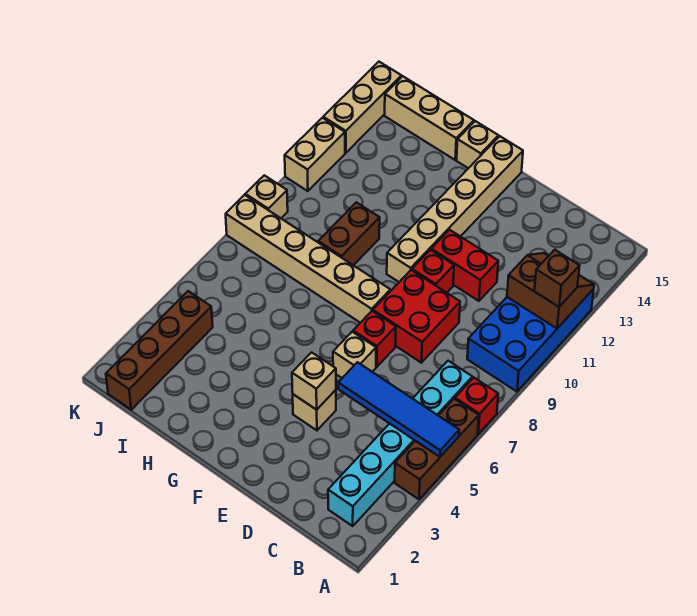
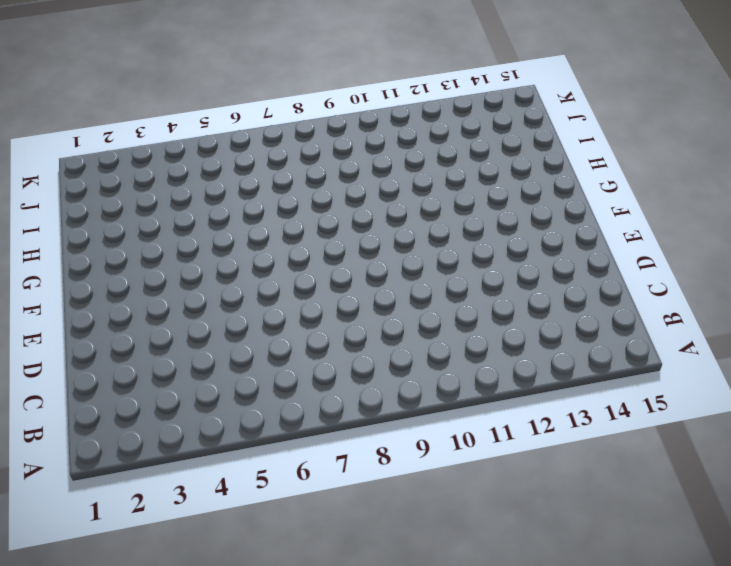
none -> brown 1x3 brick [395,399,479,499]
none -> red 1x1 brick [455,378,498,434]
none -> blue 2x4 brick [467,289,594,392]

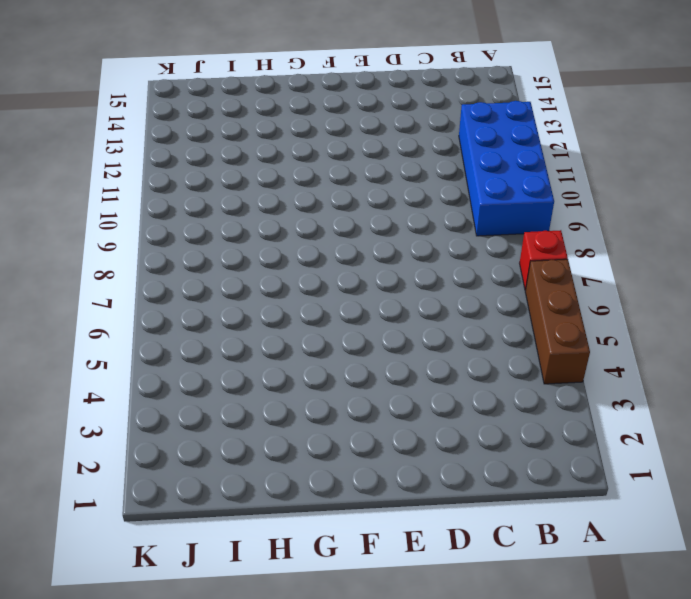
none -> cyan 1x6 brick [328,361,472,526]
none -> red 2x2 brick [373,270,460,363]
none -> red 1x2 brick [431,230,498,301]

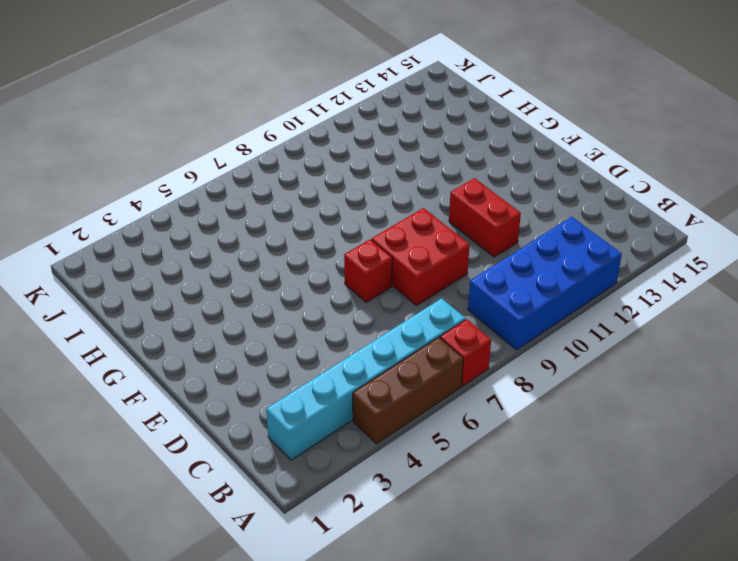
none -> tan 1x1 brick [293,390,336,430]
none -> tan 1x1 brick [333,332,376,378]
none -> red 1x1 brick [412,250,454,293]

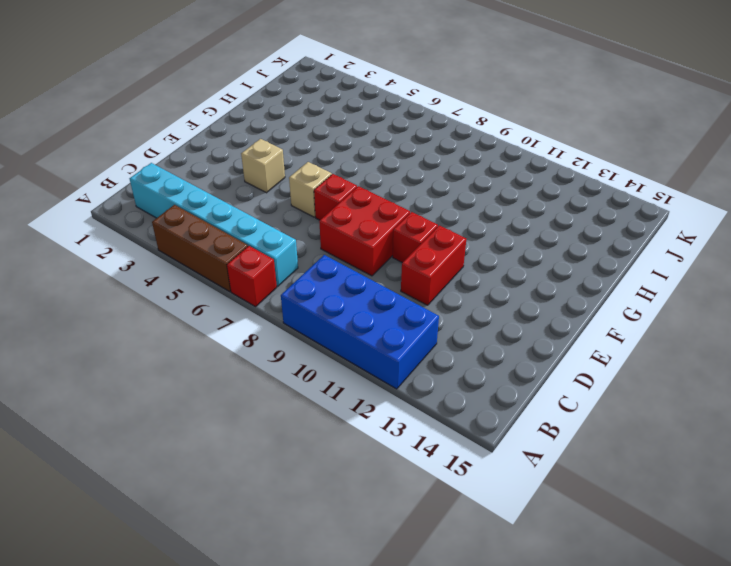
none -> tan 1x6 brick [226,195,390,323]
none -> tan 1x6 brick [387,136,523,282]
none -> tan 1x1 brick [457,121,498,168]

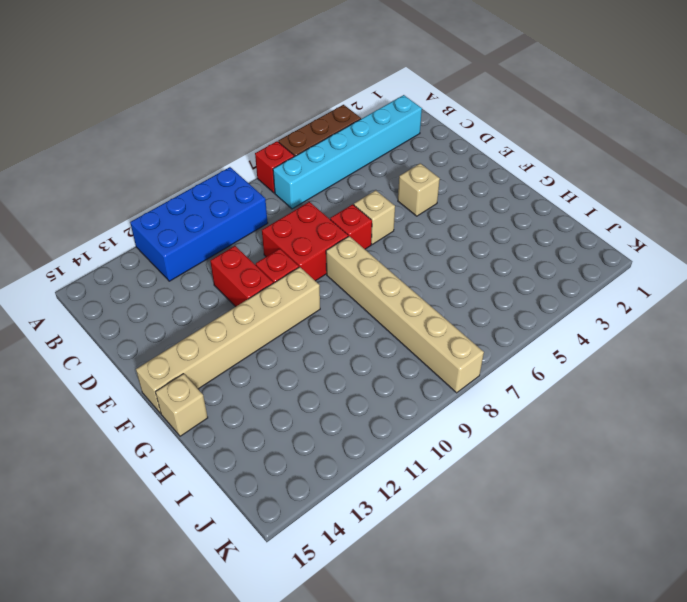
none -> brown 1x2 brick [318,202,380,265]
none -> tan 1x3 brick [385,76,474,160]
none -> brown 1x4 brick [106,291,213,410]

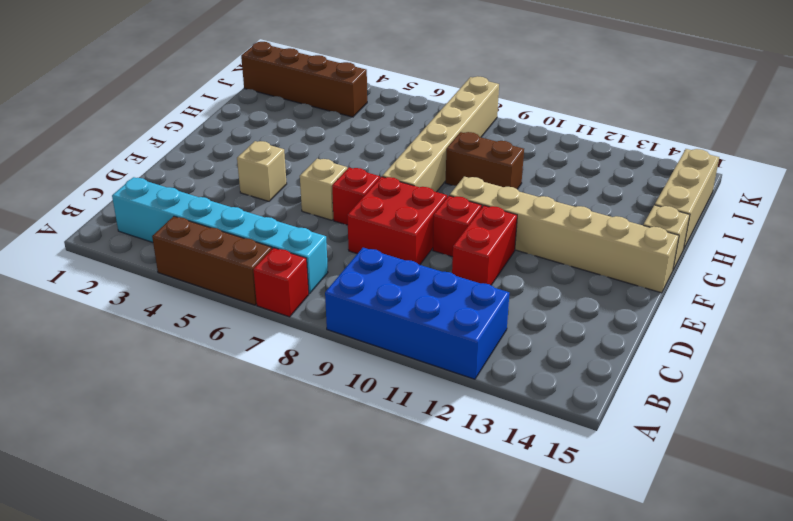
none -> tan 1x1 brick [245,175,288,218]
none -> tan 1x2 brick [285,118,345,191]
none -> tan 1x3 brick [323,62,402,153]

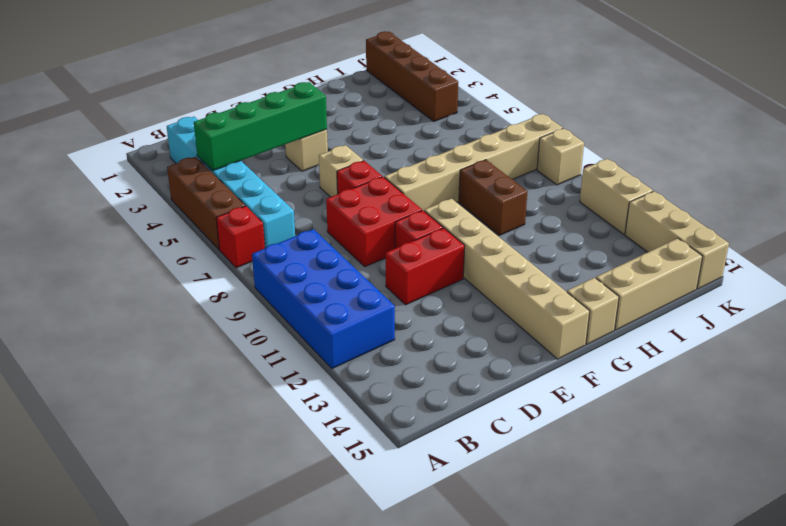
green 1x4 brick [194,82,327,171] -> tan 1x1 brick [292,352,336,410]
none -> blue 1x4 tile [338,362,459,457]
none -> brown 2x2 slope [507,253,594,328]
none -> brown 1x1 brick [534,250,580,307]

